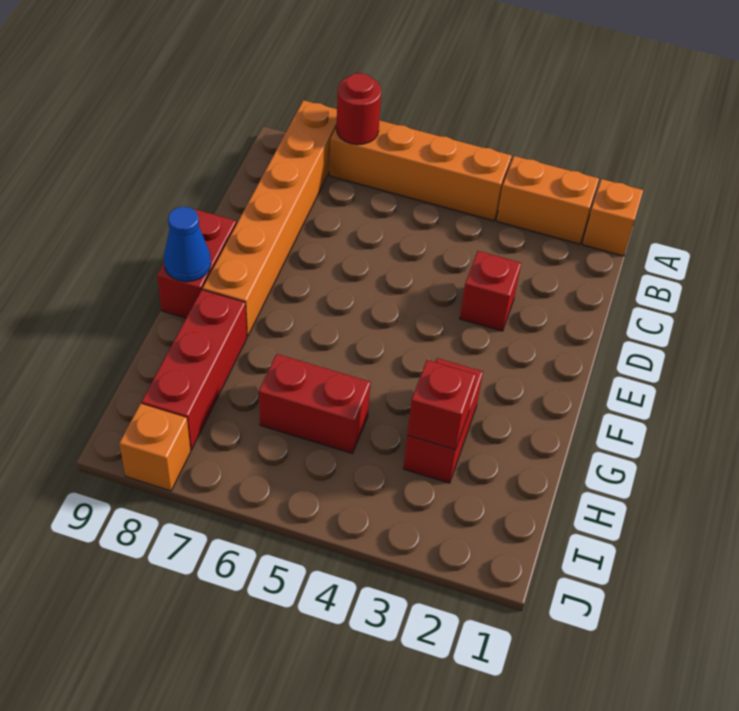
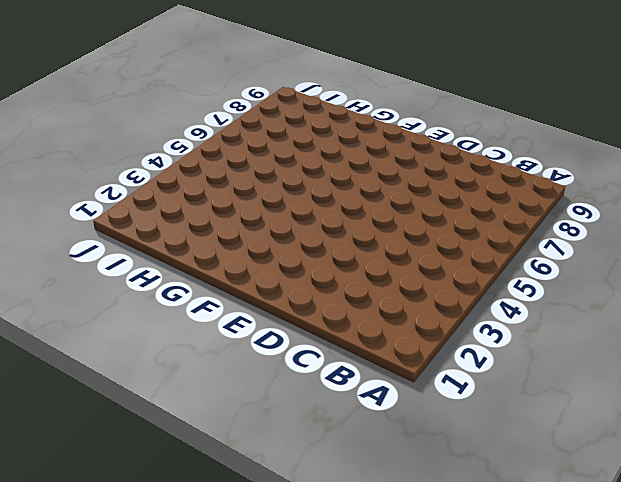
none -> orange 1x1 brick [583,179,643,256]
none -> orange 1x2 brick [497,156,599,244]
none -> orange 1x4 brick [329,120,512,221]

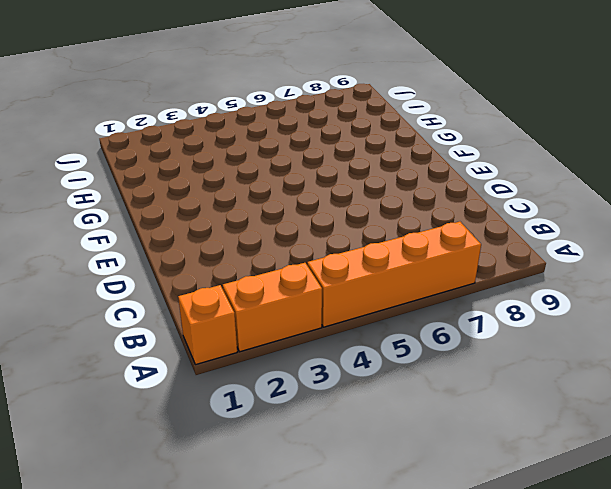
none -> orange 1x6 brick [203,100,337,336]
none -> red 1x1 brick [460,251,521,331]
none -> red 1x2 brick [157,209,236,318]

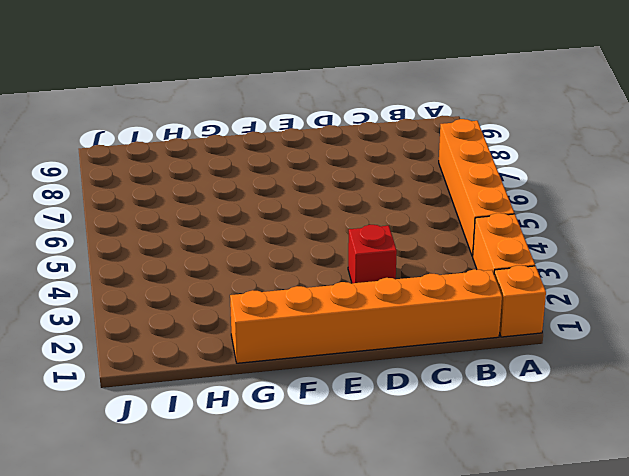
orange 1x6 brick [230,269,502,363] -> orange 1x6 brick moved to [203,100,337,336]
none -> red 1x2 brick [157,209,236,318]
none -> red 1x2 brick [403,358,483,483]
none -> red 1x3 brick [142,290,247,450]

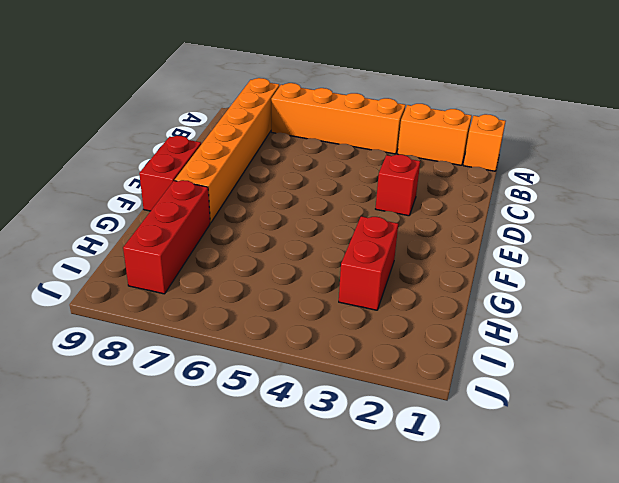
none -> red 1x2 brick [259,354,370,453]
none -> orange 1x1 brick [119,404,191,491]
none -> red 1x1 round brick [336,73,381,145]

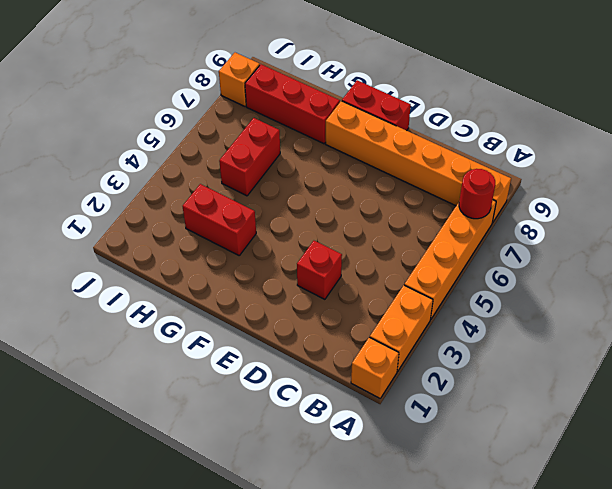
none -> blue 1x1 cone [164,207,211,282]
none -> red 1x1 brick [407,360,476,450]

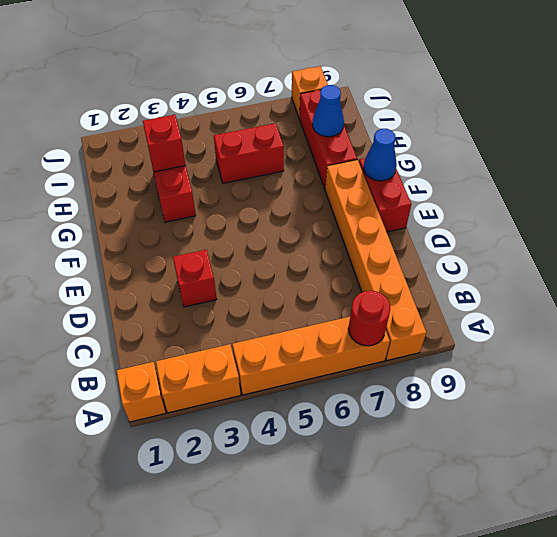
blue 1x1 cone [313,85,344,137] -> none

